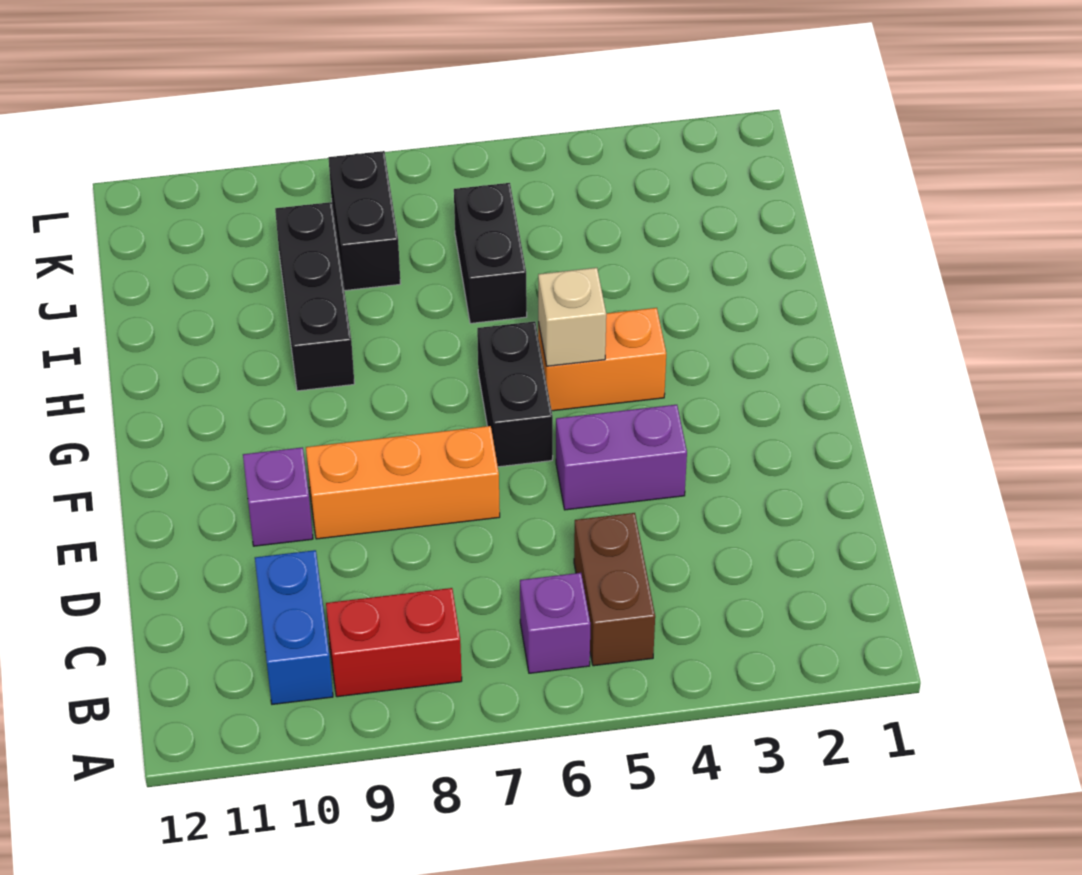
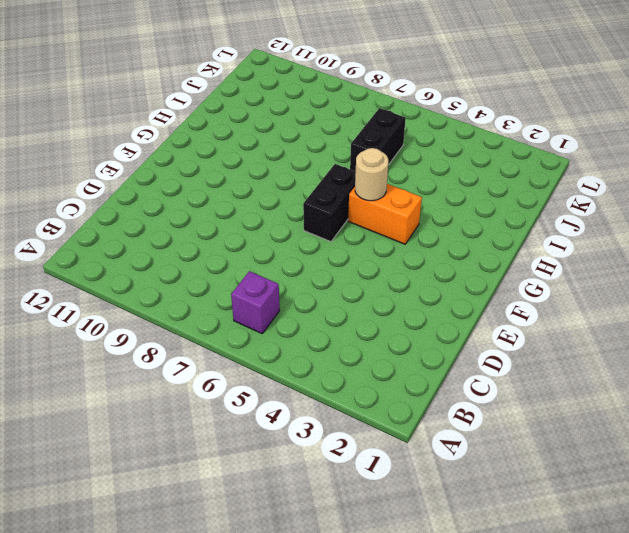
tan 1x1 round brick [355,148,388,201] -> tan 1x1 brick [538,268,606,366]
none -> brown 1x2 brick [574,513,655,666]
none -> red 1x2 brick [326,588,462,697]
none -> blue 1x2 brick [255,550,333,704]

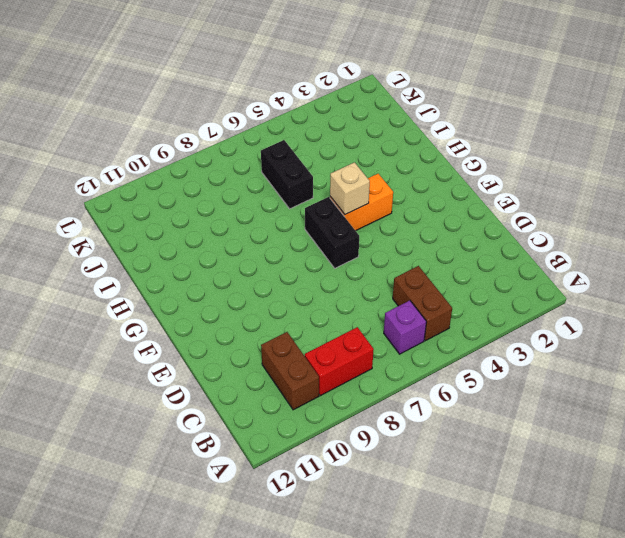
brown 1x2 brick [261,332,319,410] -> blue 1x2 brick [255,550,333,704]
none -> purple 1x2 brick [556,405,687,510]
none -> orange 1x3 brick [306,426,500,539]
none -> purple 1x1 brick [243,447,313,546]

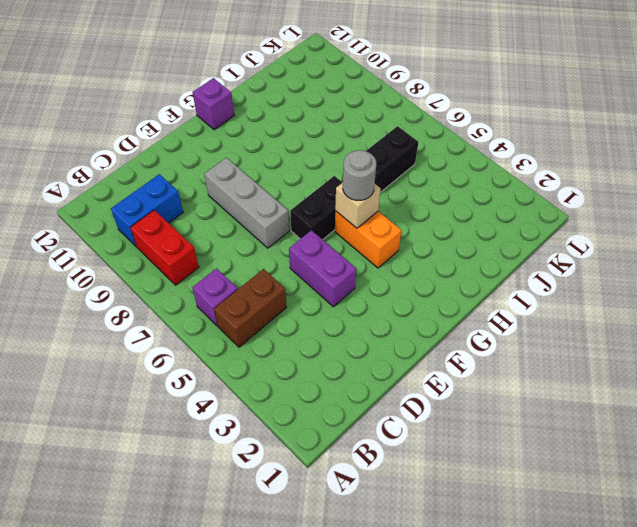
grey 1x3 brick [204,158,289,248] -> orange 1x3 brick [306,426,500,539]
grey 1x1 round brick [343,150,376,200] -> none
purple 1x1 brick [193,78,234,130] -> purple 1x1 brick moved to [243,447,313,546]
none -> black 1x3 brick [275,202,354,391]
none -> black 1x2 brick [328,151,400,291]

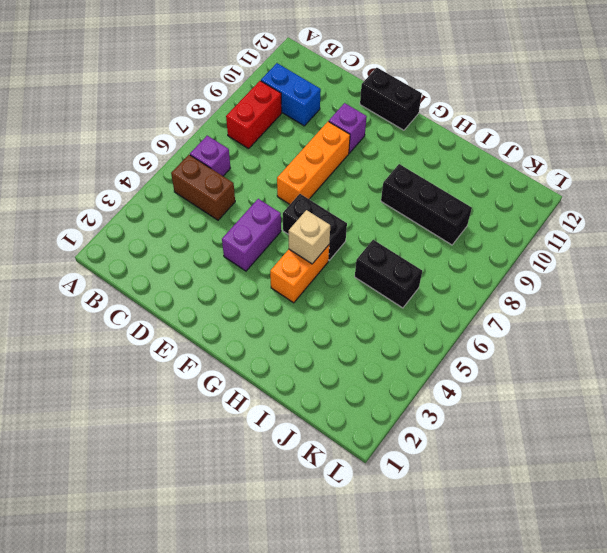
black 1x2 brick [360,68,422,130] -> black 1x2 brick moved to [328,151,400,291]

